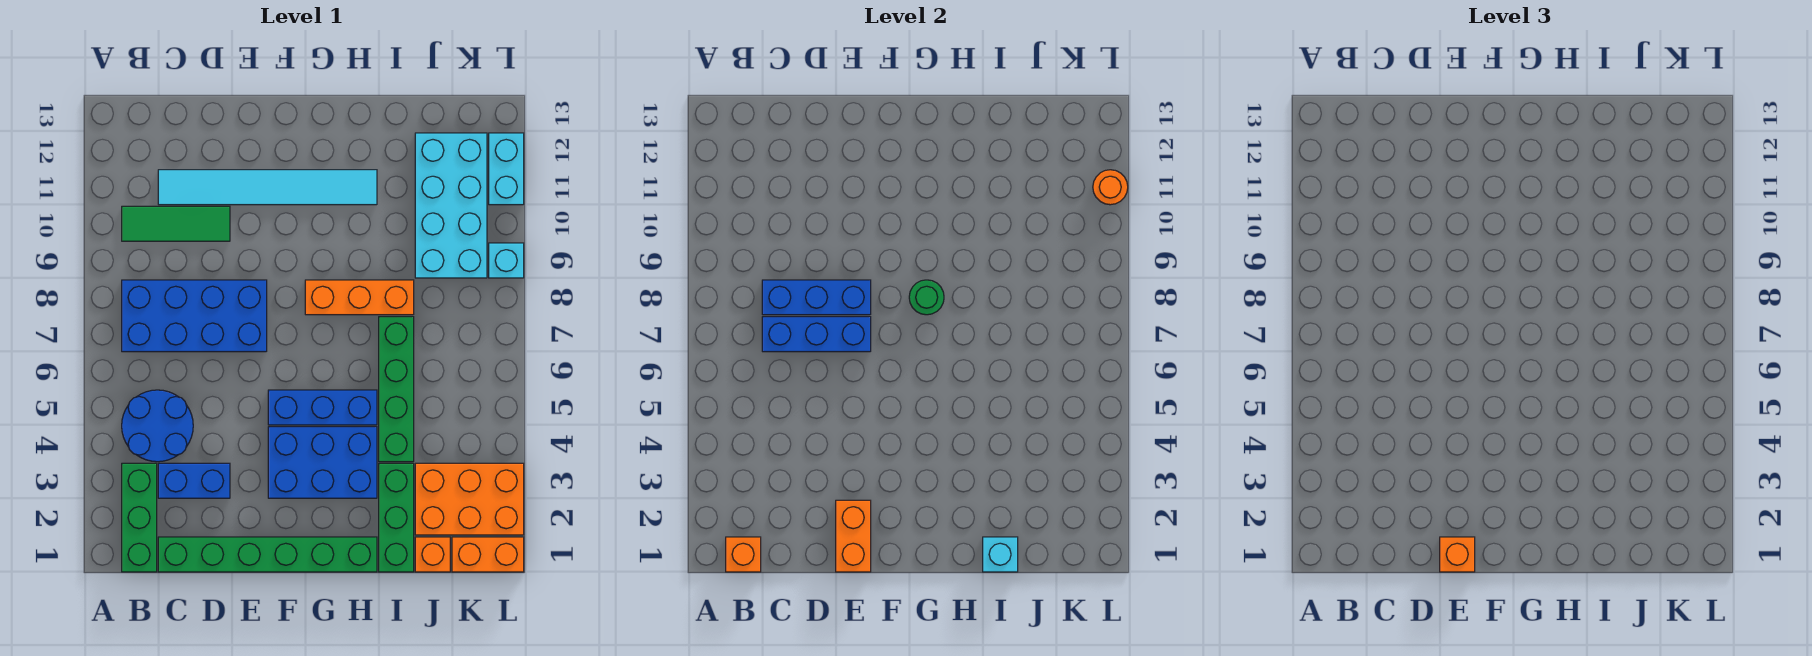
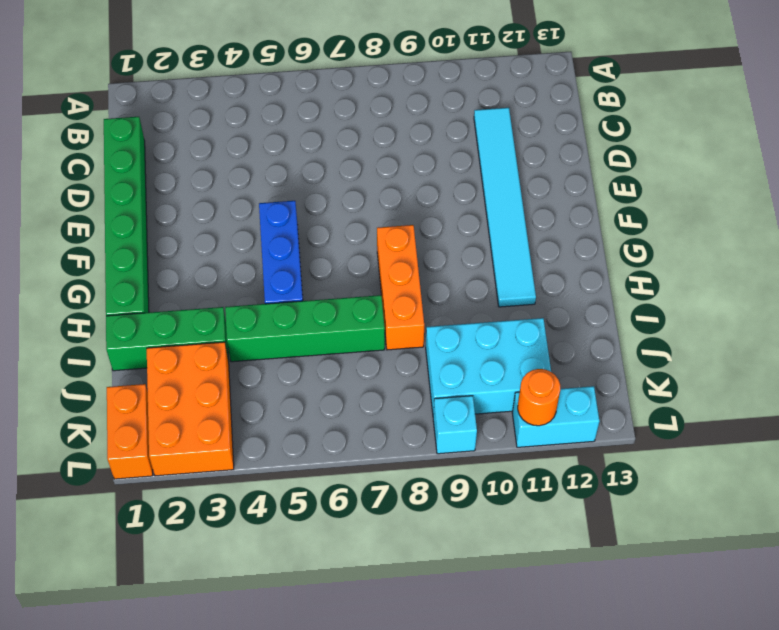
cyan 2x3 brick [426,318,551,414] -> cyan 2x4 brick [415,133,487,278]
none -> green 1x3 brick [122,463,157,572]
none -> blue 2x2 round brick [122,390,193,462]
none -> blue 2x4 brick [122,280,267,352]

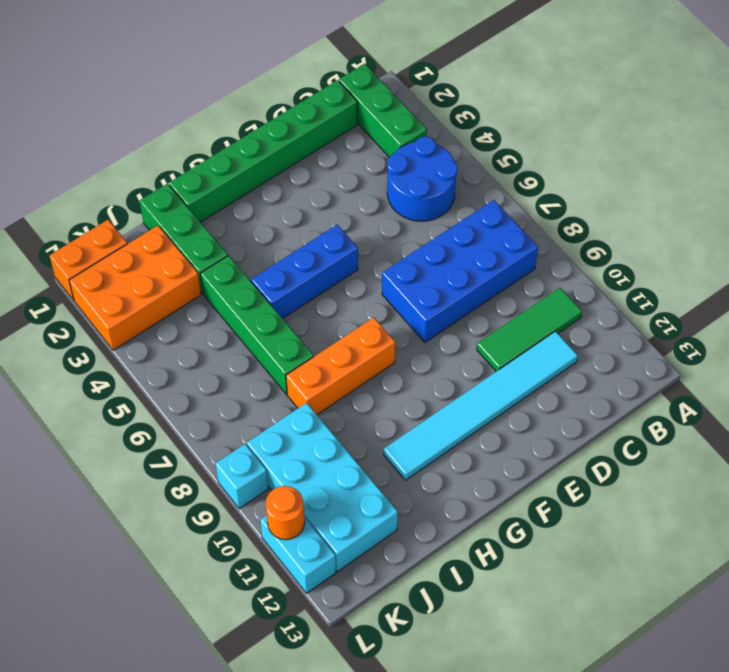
none -> blue 1x2 brick [158,463,230,498]
none -> blue 2x3 brick [268,427,377,498]
none -> orange 1x1 brick [415,537,450,572]

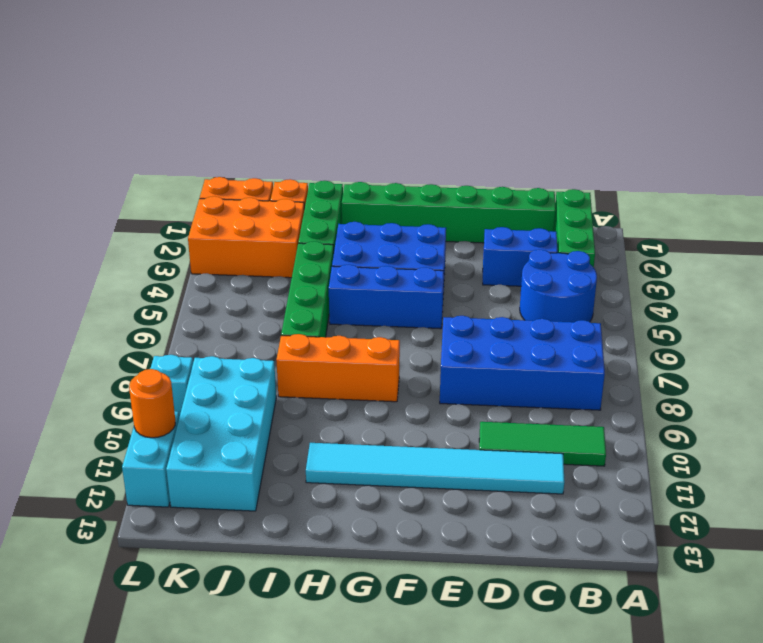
none -> orange 1x1 brick [726,537,761,572]
none -> blue 1x3 brick [762,317,871,352]
none -> blue 1x3 brick [762,280,871,315]

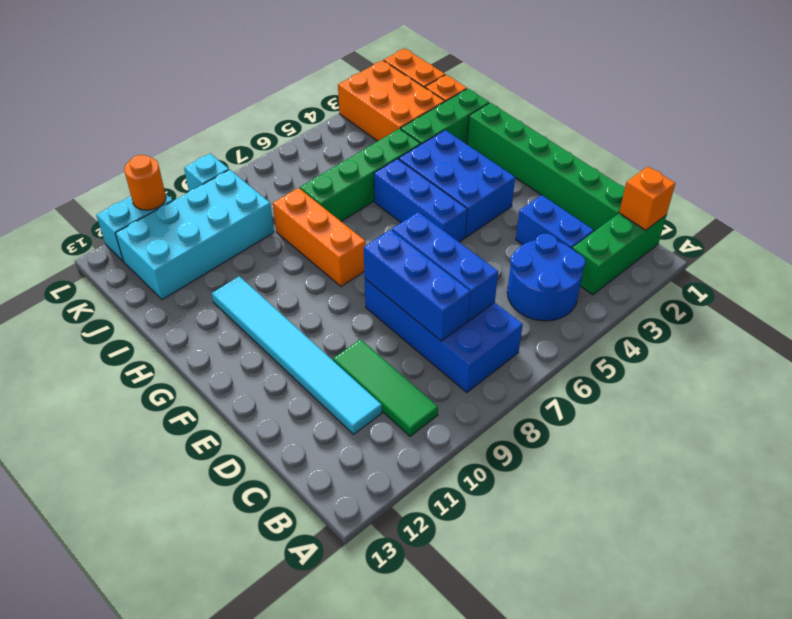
none -> orange 1x2 brick [836,500,871,572]
none -> green 1x1 round brick [909,280,944,315]
none -> cyan 1x1 brick [983,537,1018,572]

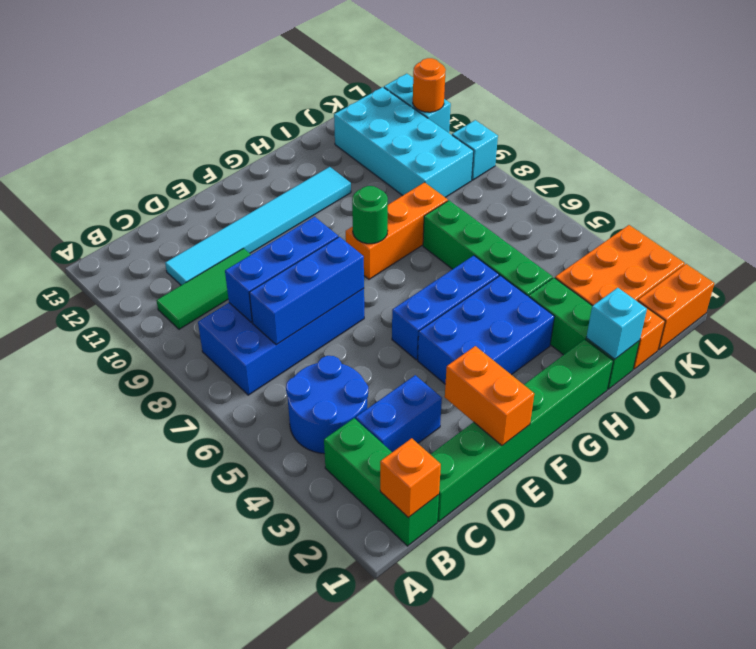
none -> orange 1x1 brick [1440,537,1475,572]

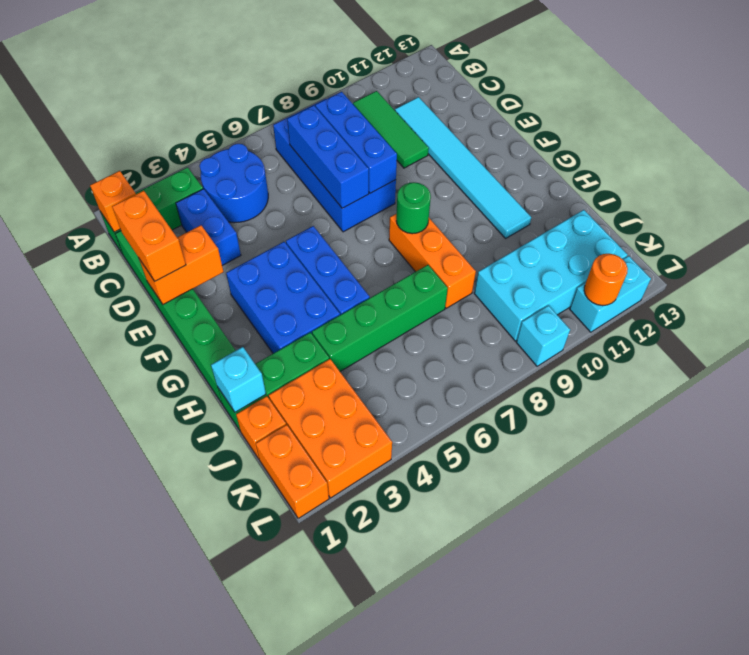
orange 1x2 brick [112,191,186,281] -> orange 1x1 brick [1440,537,1475,572]

